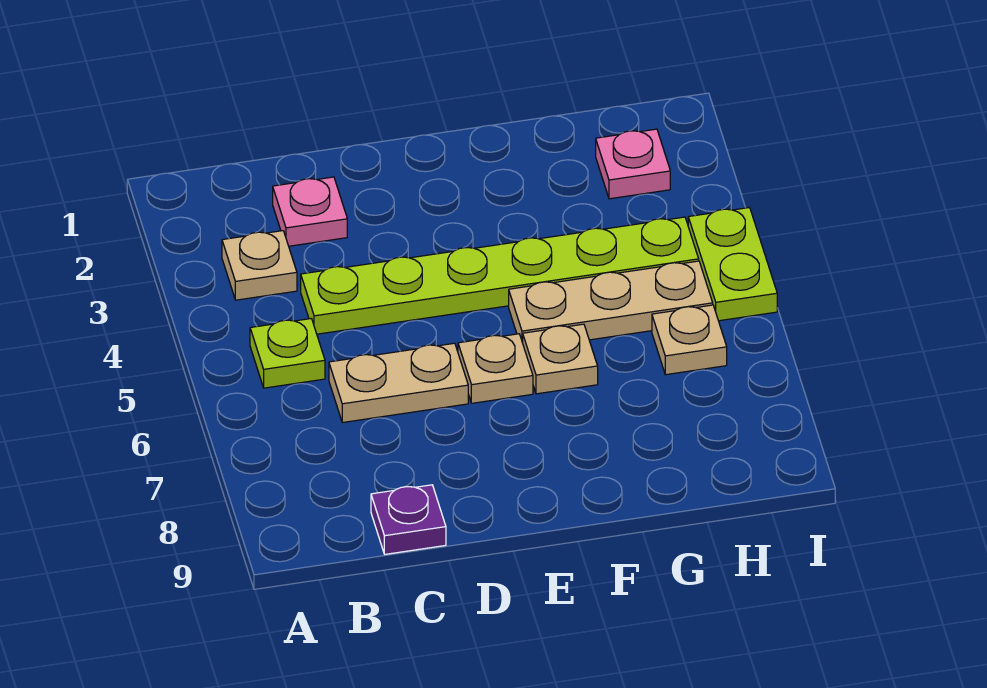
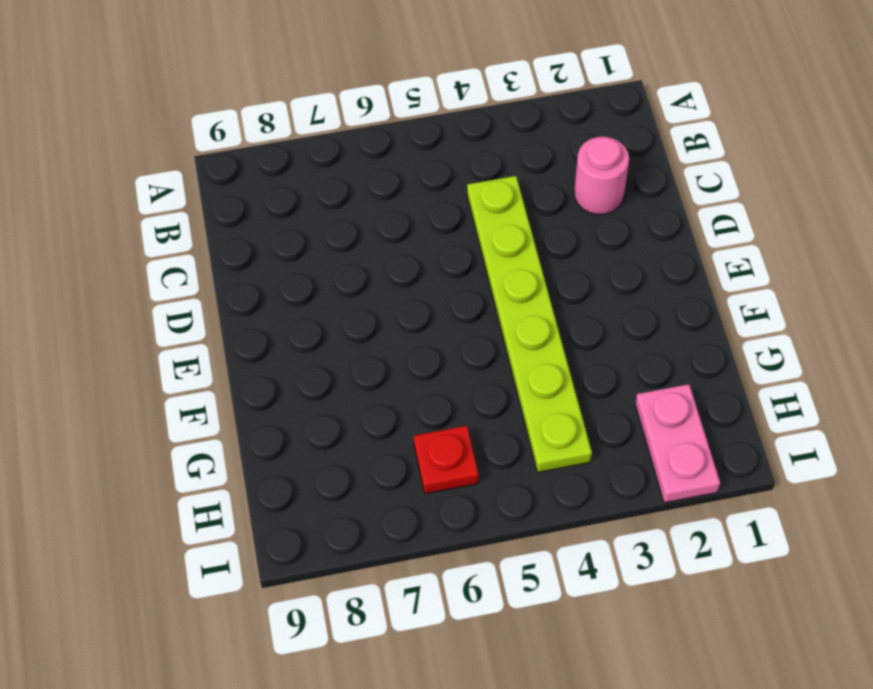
pink 1x1 round brick [574,137,629,214] -> pink 1x1 plate [273,177,347,246]
pink 1x2 plate [635,384,720,503] -> pink 1x1 plate [596,129,670,199]
red 1x1 plate [414,426,479,494] -> tan 1x1 plate [652,305,727,375]
none -> tan 1x1 plate [222,231,297,300]
none -> lime 1x1 plate [250,319,325,388]
none -> tan 1x2 plate [329,343,468,423]

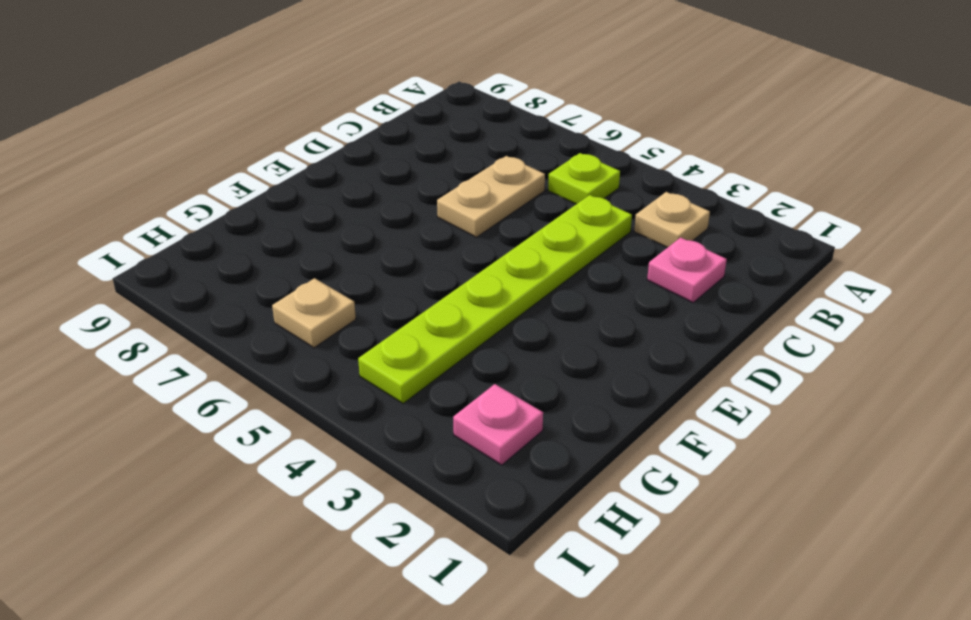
none -> purple 1x1 plate [371,485,446,554]
none -> tan 1x1 plate [458,334,533,403]
none -> tan 1x3 plate [509,261,713,343]

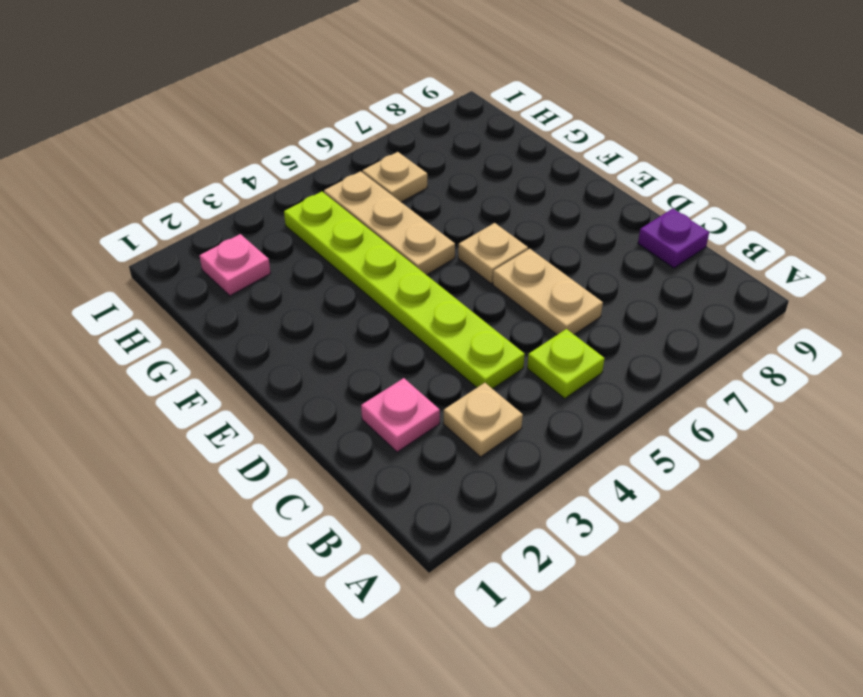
none -> tan 1x1 plate [523,324,598,394]
none -> lime 1x2 plate [688,208,777,321]

